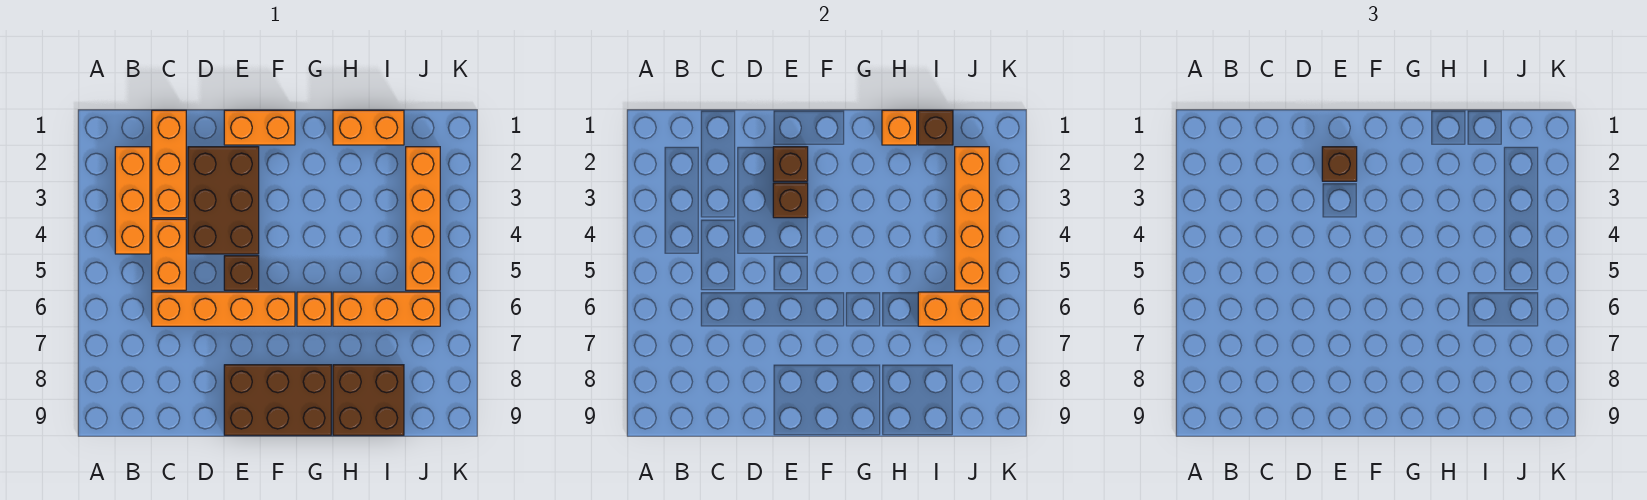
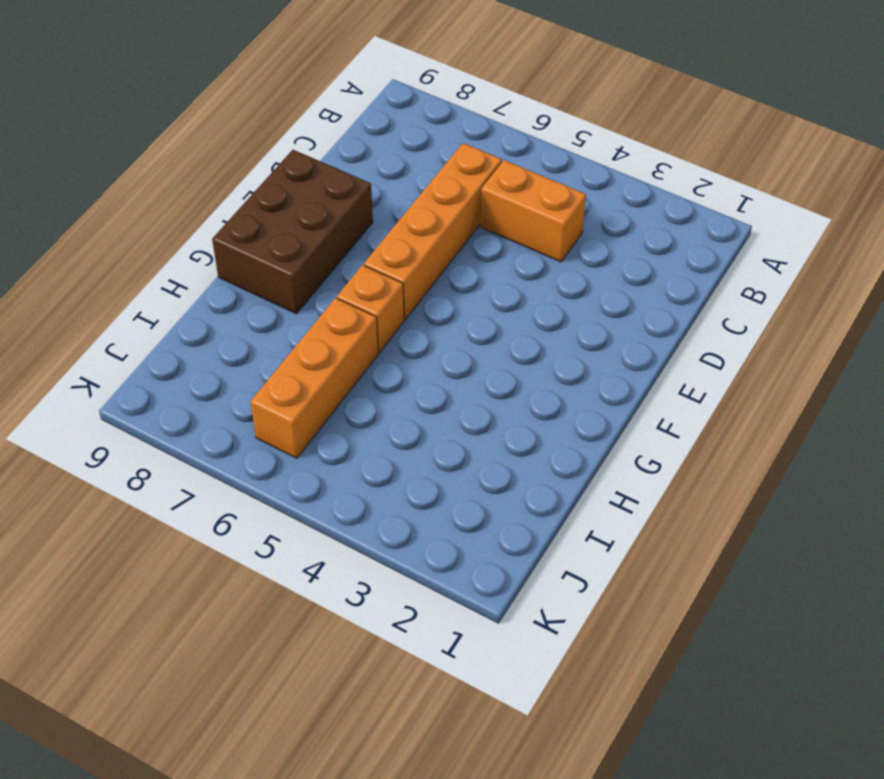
none -> orange 1x3 brick [115,147,150,254]
none -> orange 1x3 brick [152,110,186,218]
none -> brown 2x3 brick [188,147,259,254]

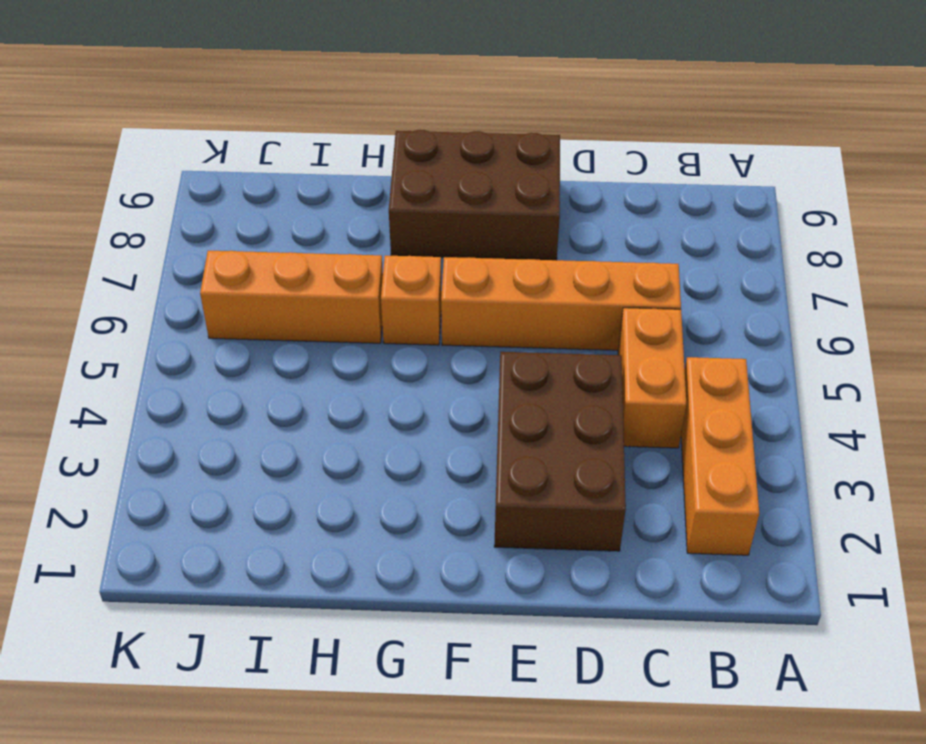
none -> orange 1x3 brick [152,110,186,218]
none -> orange 1x2 brick [224,110,295,145]
none -> brown 1x1 brick [224,256,259,290]

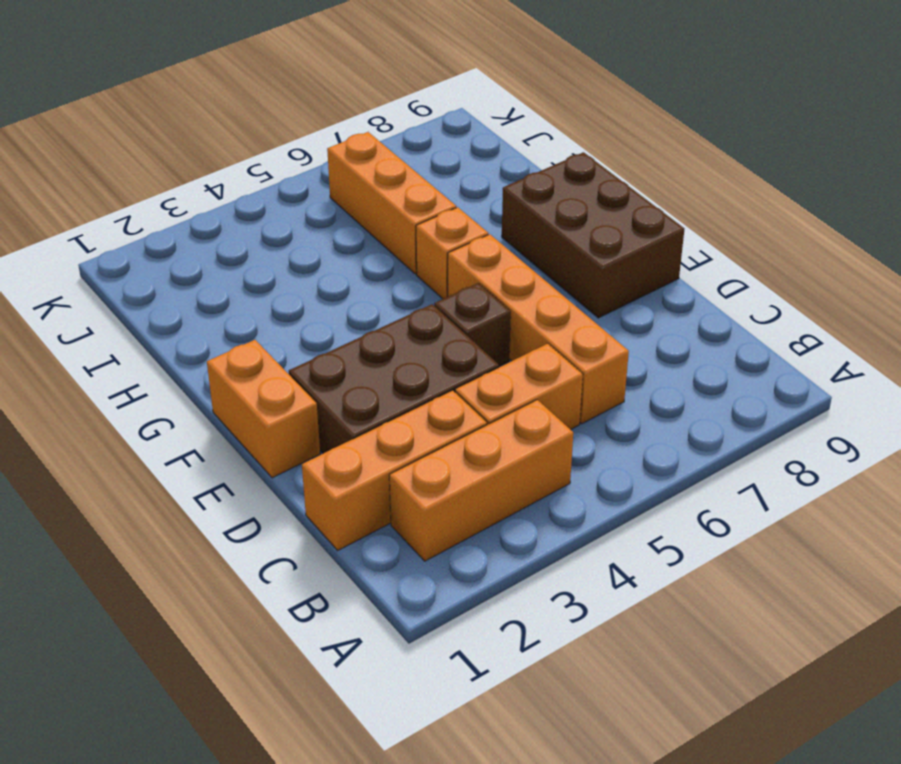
none -> orange 1x2 brick [333,110,404,145]
none -> brown 2x2 brick [333,365,404,435]
none -> orange 1x4 brick [406,147,440,290]

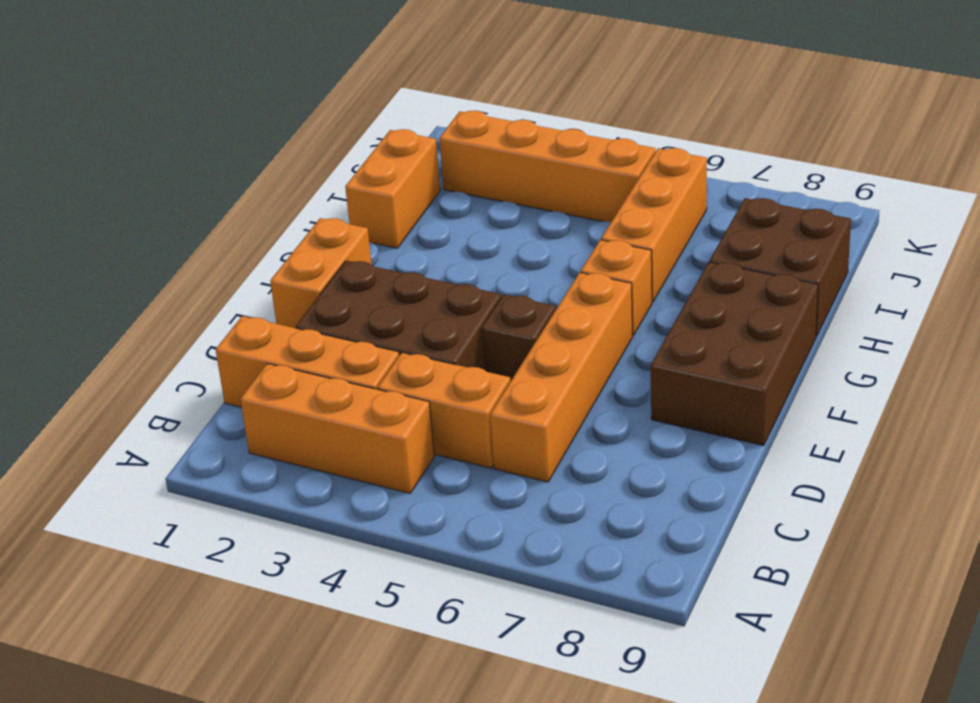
none -> brown 1x1 brick [773,147,808,181]
none -> brown 1x1 brick [773,183,808,218]
none -> orange 1x1 brick [882,110,917,145]

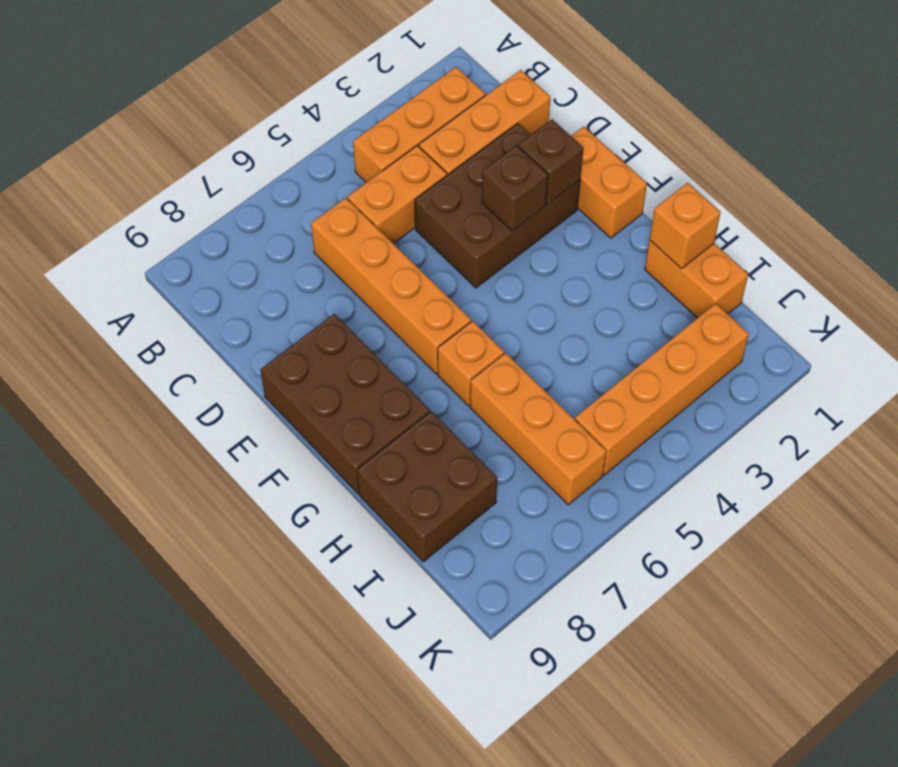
none -> brown 1x1 brick [224,256,259,290]
none -> brown 1x1 brick [918,110,953,145]
none -> orange 1x2 brick [918,292,989,326]

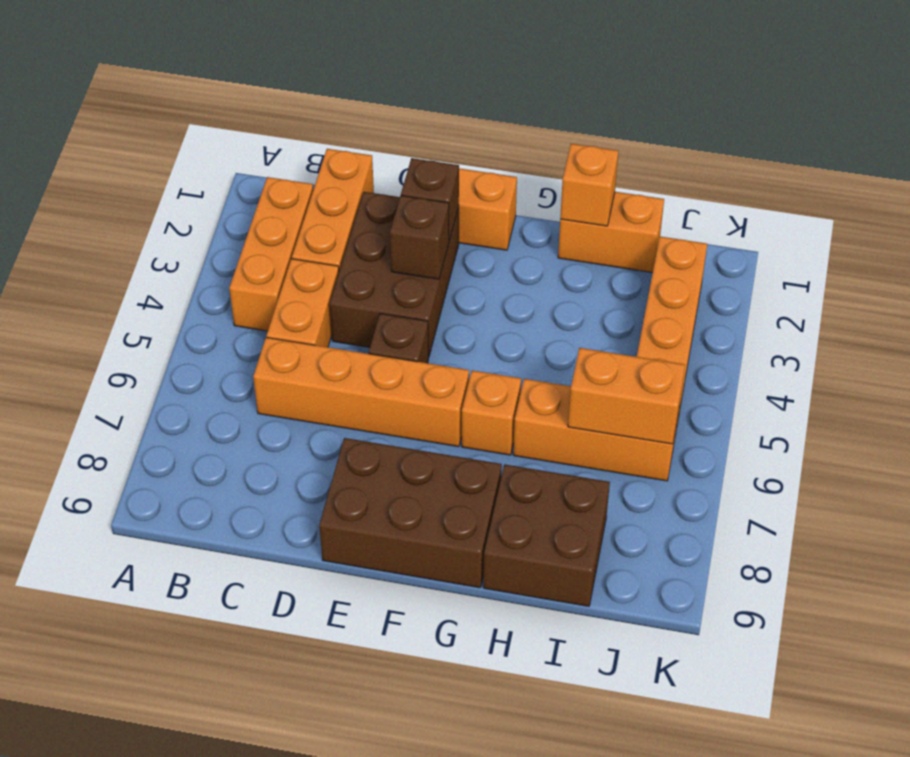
none -> brown 1x1 brick [918,110,953,145]
none -> orange 1x4 brick [955,147,989,290]
none -> brown 1x1 brick [1322,147,1357,181]

